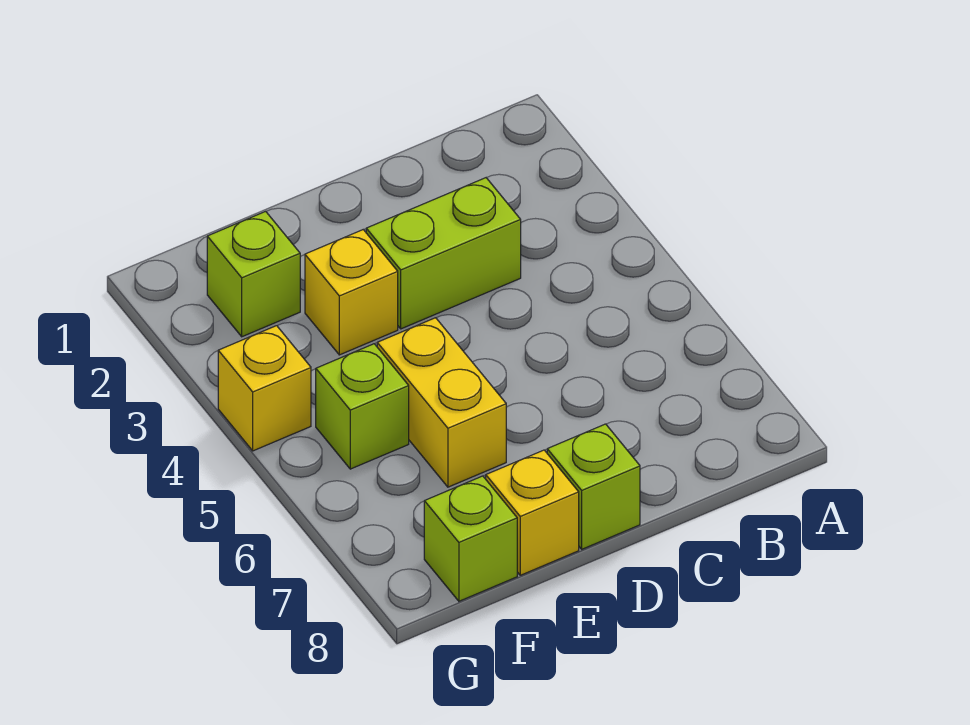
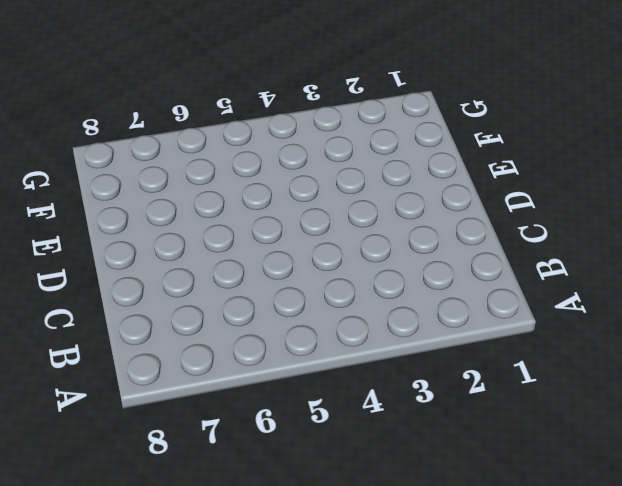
none -> lime 1x2 brick [366,178,521,329]
none -> lime 1x1 brick [547,424,640,549]

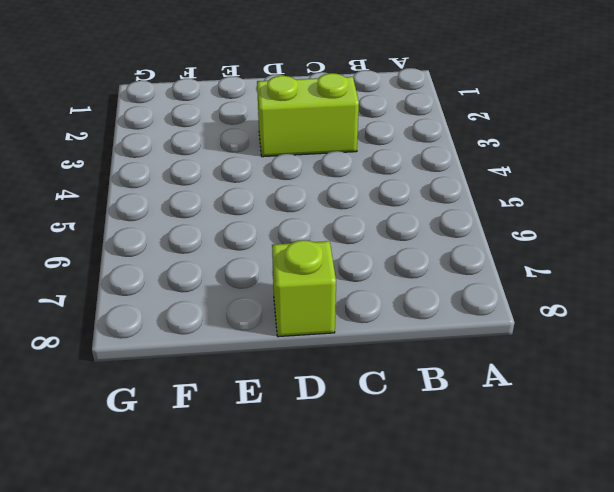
none -> yellow 1x1 brick [305,230,398,355]
none -> yellow 1x2 brick [377,318,506,487]

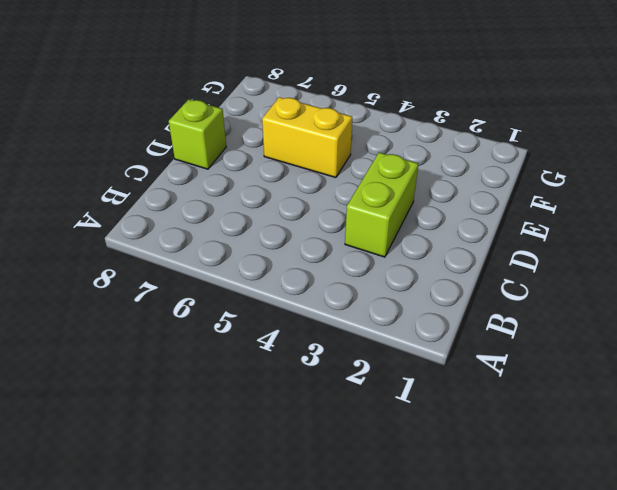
none -> yellow 1x1 brick [305,230,398,355]
none -> yellow 1x1 brick [486,450,579,575]

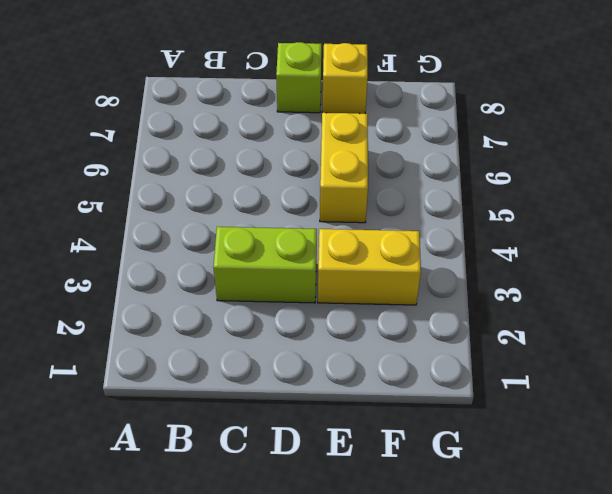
yellow 1x2 brick [318,229,421,305] -> yellow 1x1 brick [305,230,398,355]
none -> lime 1x1 brick [207,211,300,337]
none -> lime 1x1 brick [316,344,409,469]

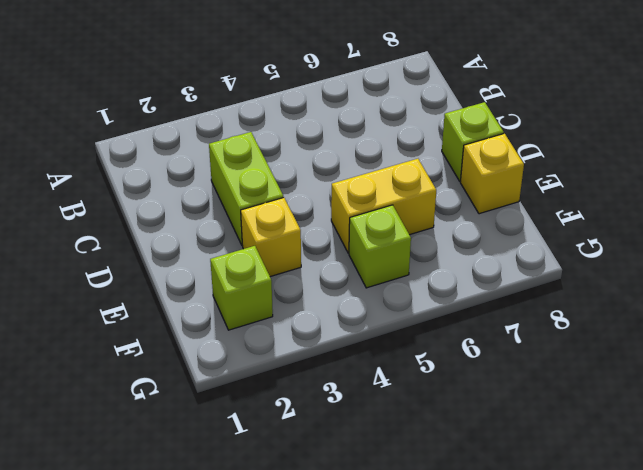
none -> lime 1x1 brick [424,476,517,601]
none -> yellow 1x1 brick [218,326,311,451]

